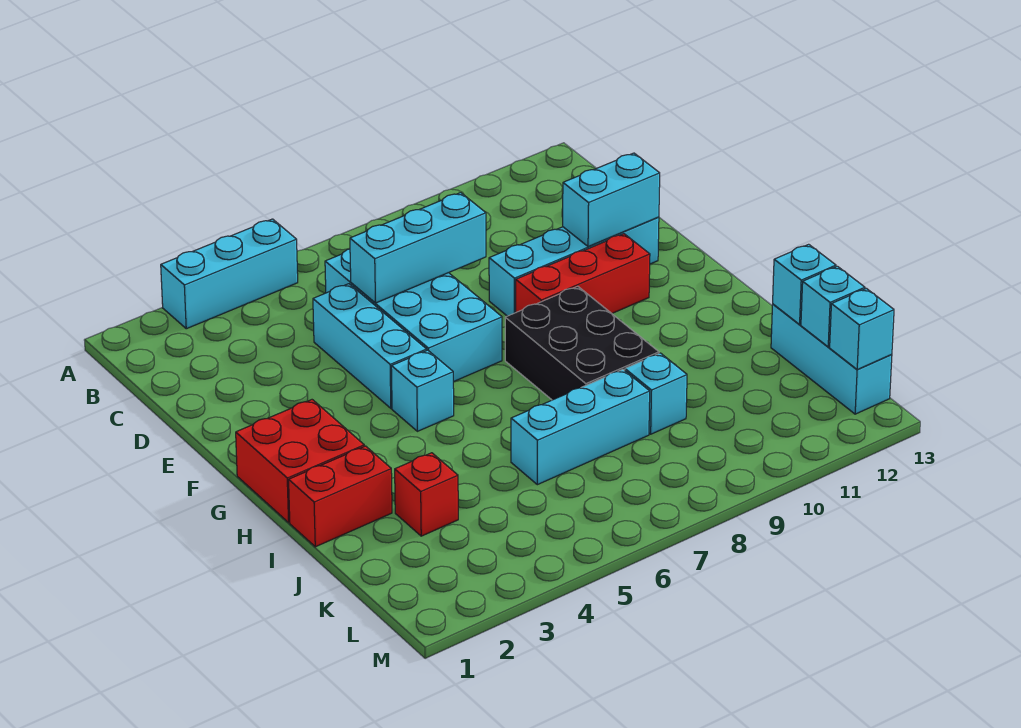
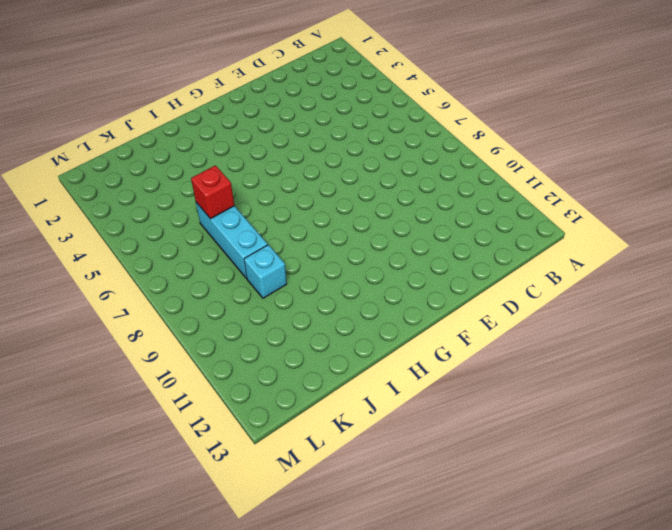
red 1x1 brick [191,165,234,219] -> red 1x1 brick moved to [395,453,458,536]
none -> cyan 1x3 brick [161,219,298,329]
none -> cyan 2x4 brick [325,249,502,382]
none -> cyan 1x3 brick [313,284,427,408]

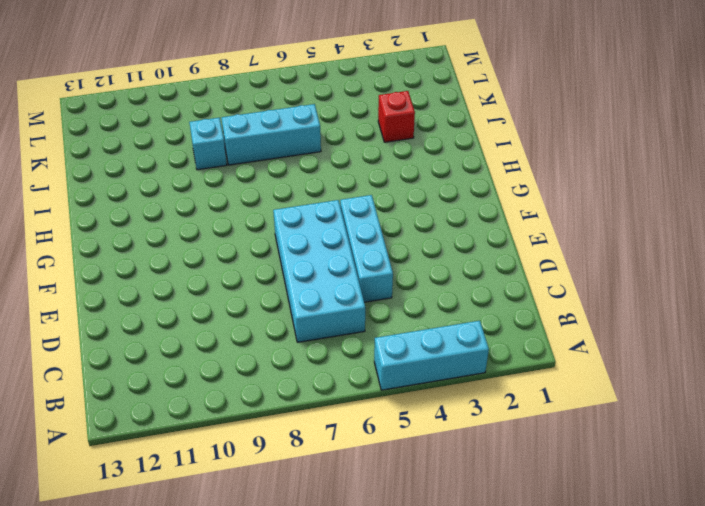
none -> cyan 1x4 brick [489,217,659,316]
none -> red 1x3 brick [516,234,650,313]
none -> red 2x2 brick [236,400,364,522]

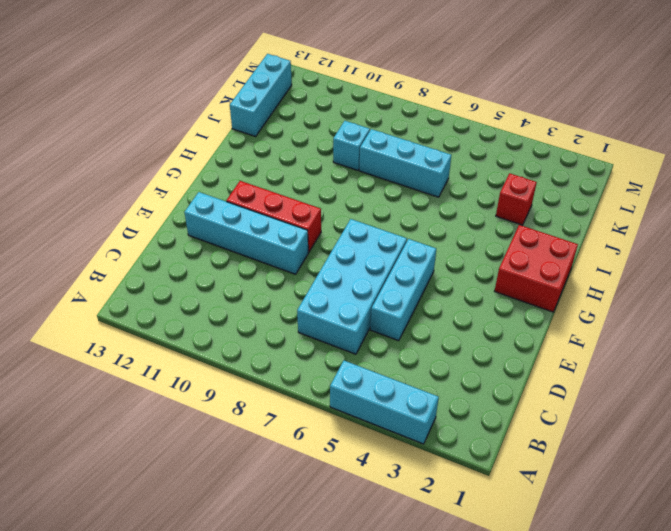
none -> cyan 1x1 brick [391,350,454,431]
none -> black 2x3 brick [505,286,659,400]
none -> red 1x2 brick [289,446,392,547]

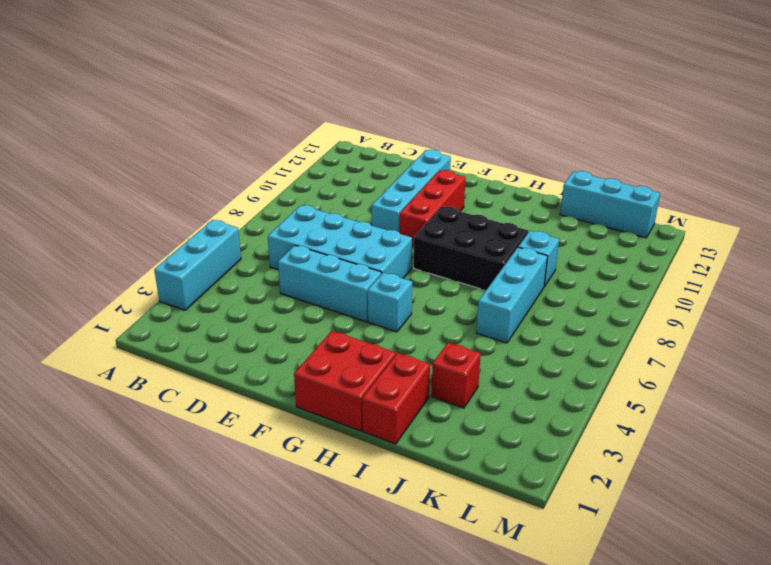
none -> cyan 1x3 brick [350,193,486,303]
none -> cyan 1x2 brick [563,153,660,247]
none -> cyan 1x1 brick [773,244,836,324]

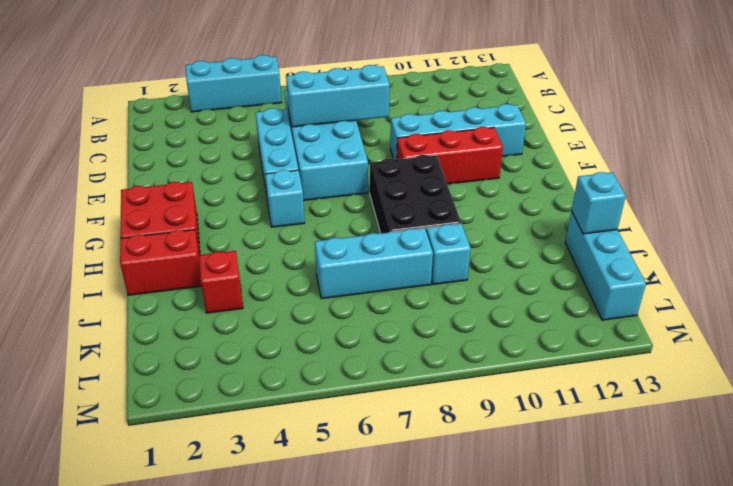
none -> cyan 1x2 brick [563,153,660,247]
none -> cyan 1x1 brick [801,266,865,347]
none -> cyan 1x1 brick [830,288,894,369]

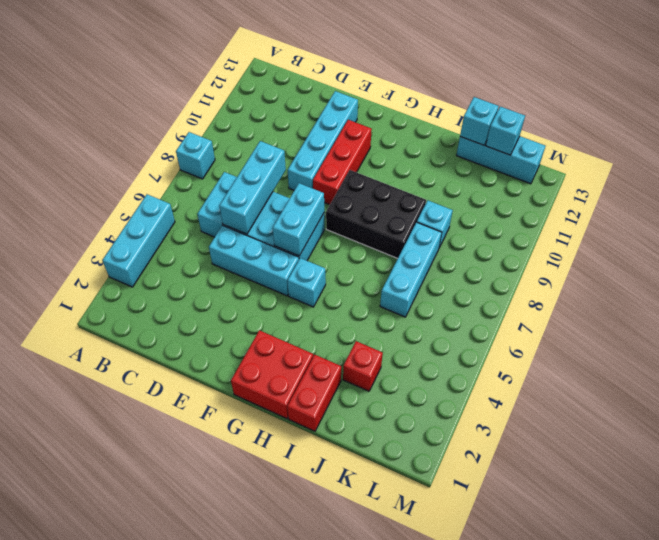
cyan 1x1 brick [176,132,215,179] -> cyan 1x1 brick moved to [830,288,894,369]
cyan 1x2 brick [273,183,324,256] -> cyan 1x2 brick moved to [563,153,660,247]

